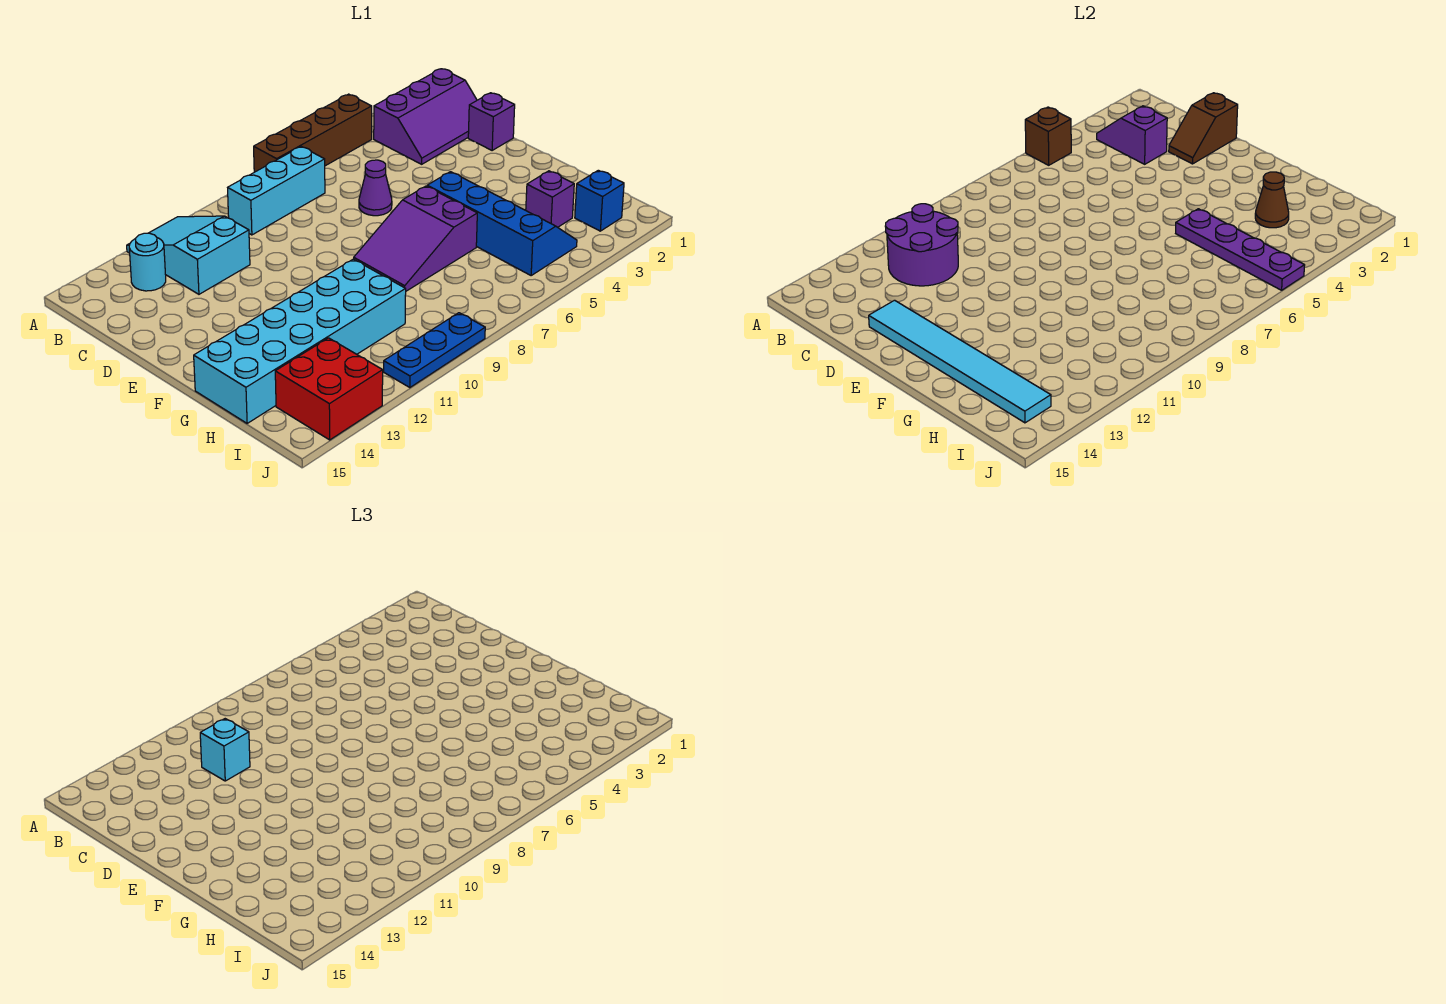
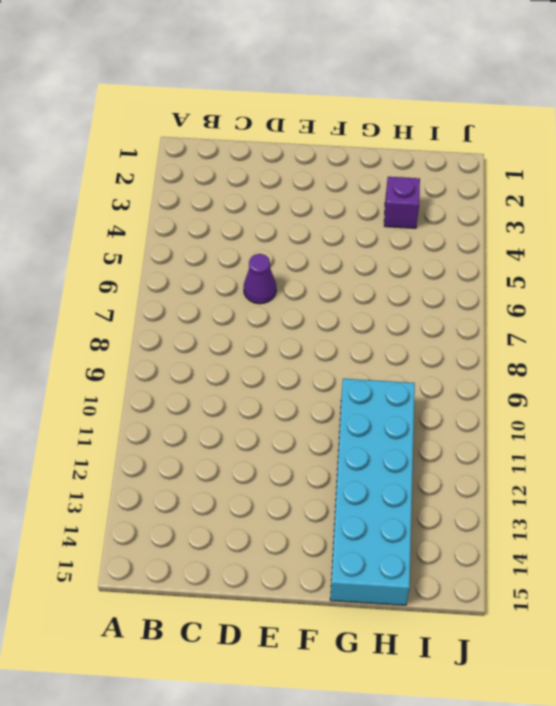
none -> brown 1x4 brick [254,94,372,172]
none -> cyan 2x3 slope [127,216,250,294]
none -> purple 2x3 slope [374,69,477,164]

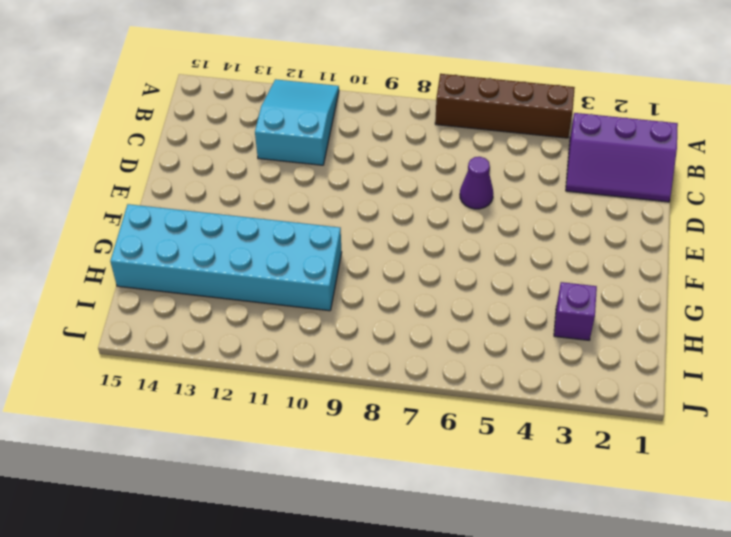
none -> cyan 1x3 brick [228,147,325,235]
none -> cyan 1x1 round brick [129,233,166,291]
none -> purple 1x1 brick [468,93,515,150]

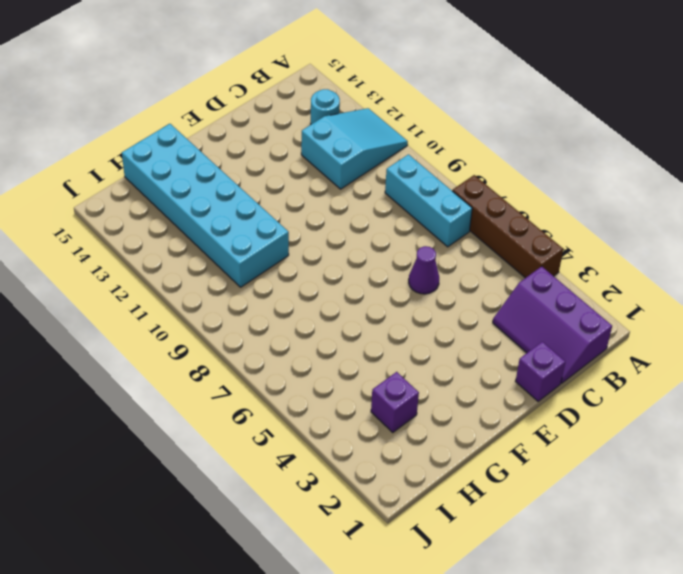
none -> blue 2x4 slope [427,172,577,275]
none -> purple 2x3 slope [354,186,477,291]
none -> blue 1x1 brick [575,170,624,231]

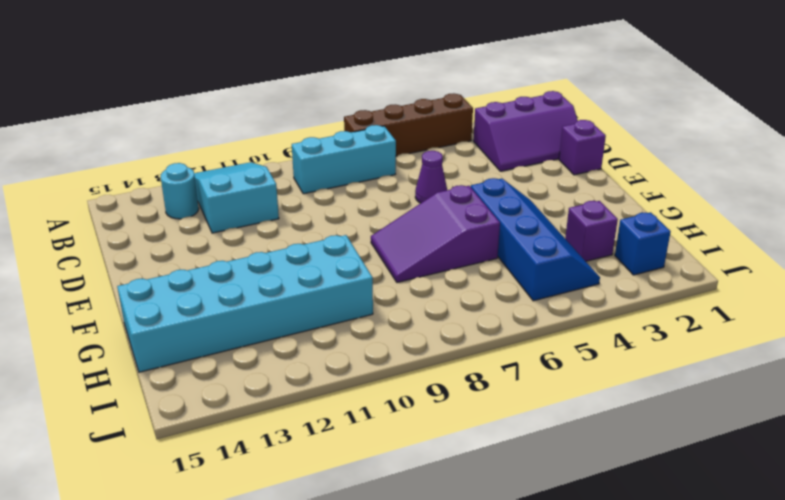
none -> red 2x2 brick [275,338,383,440]
none -> blue 1x3 plate [384,313,485,388]
none -> brown 1x1 brick [1025,107,1071,165]

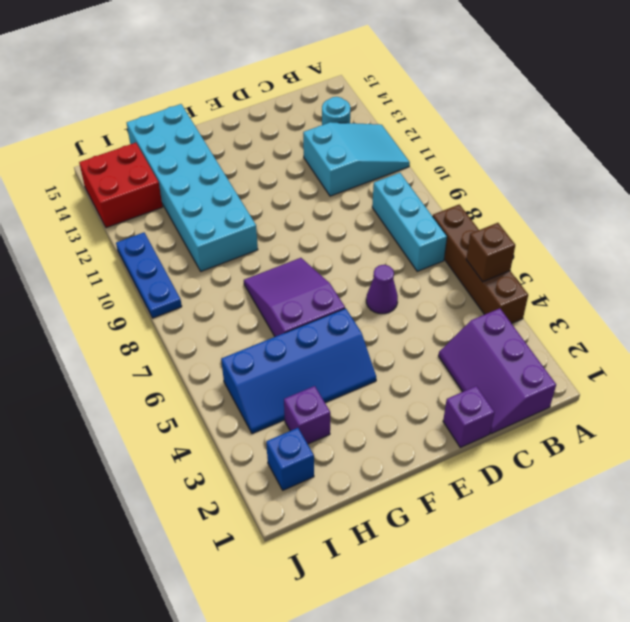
none -> purple 1x2 slope [1097,106,1167,164]
none -> purple 2x2 round brick [885,204,958,286]
none -> brown 1x2 slope [1169,93,1238,164]

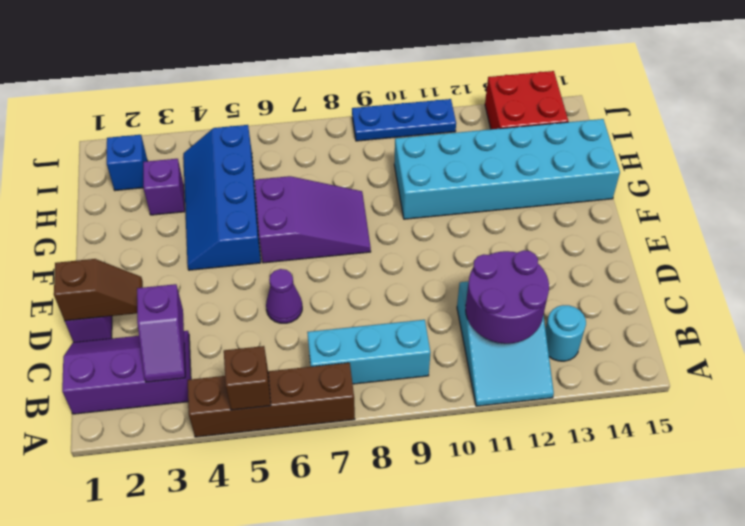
none -> cyan 1x6 tile [869,300,1051,423]
none -> purple 1x4 plate [1176,209,1305,290]
none -> brown 1x1 cone [1255,172,1289,228]

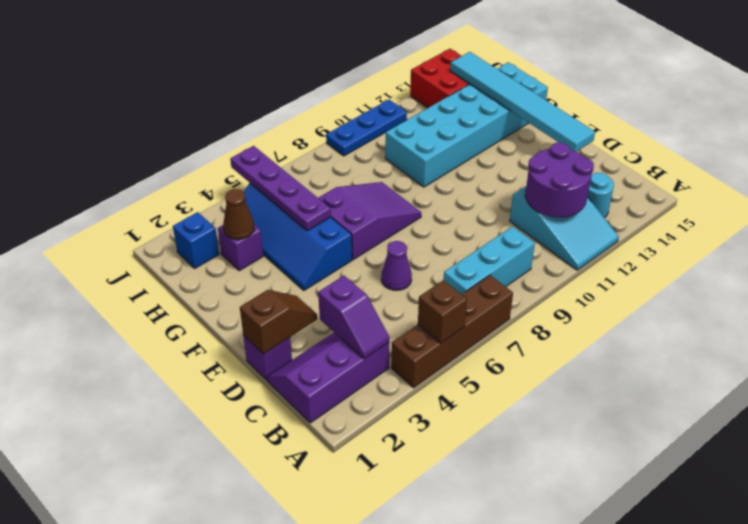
none -> cyan 1x1 brick [200,719,250,781]

